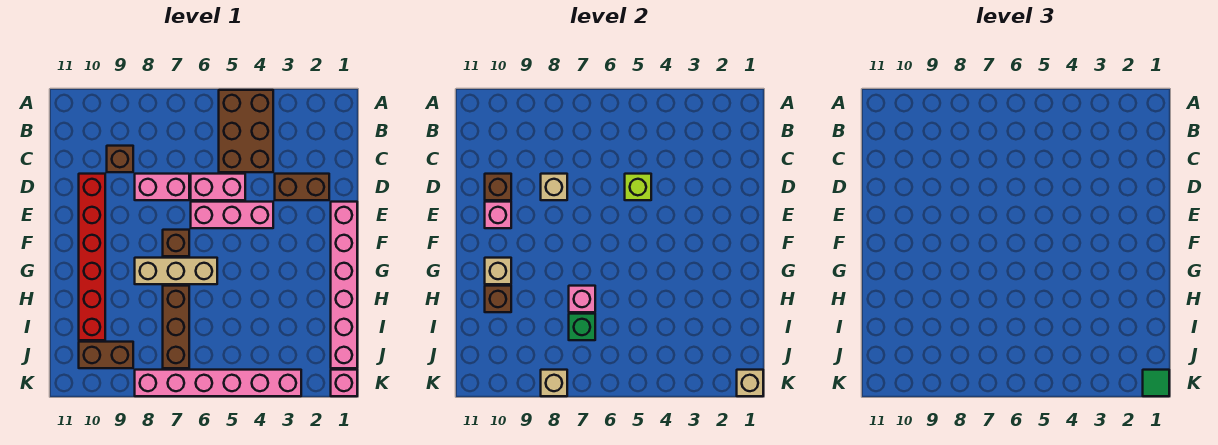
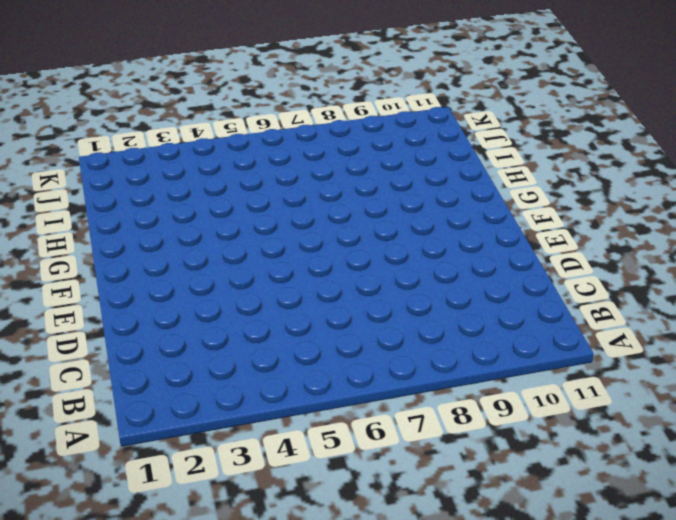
none -> brown 2x3 brick [219,90,273,172]
none -> brown 1x1 brick [107,146,133,172]
none -> brown 1x2 brick [275,174,329,200]

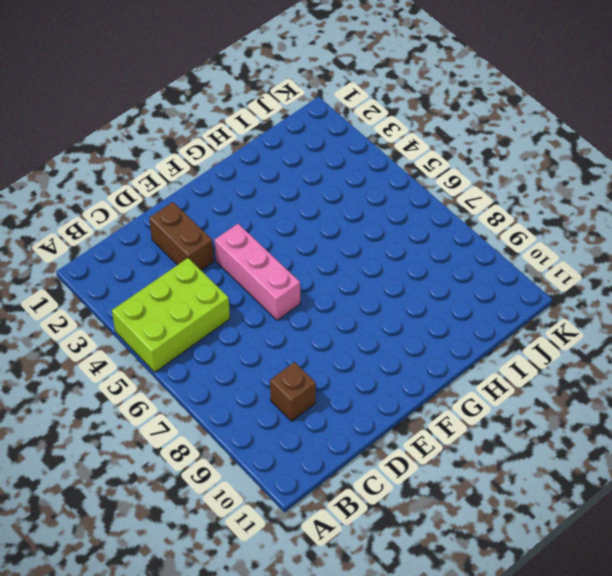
lime 2x3 brick [112,258,230,372] -> brown 2x3 brick [219,90,273,172]
none -> pink 1x2 brick [191,174,245,200]
none -> pink 1x2 brick [135,174,189,200]
none -> red 1x6 brick [79,174,105,340]

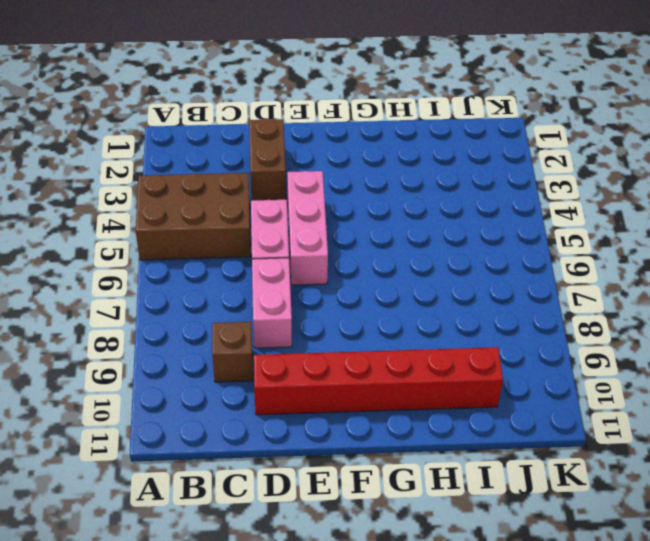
none -> pink 1x6 brick [331,202,357,368]
none -> brown 1x1 brick [163,230,189,256]
none -> tan 1x3 brick [135,258,217,284]

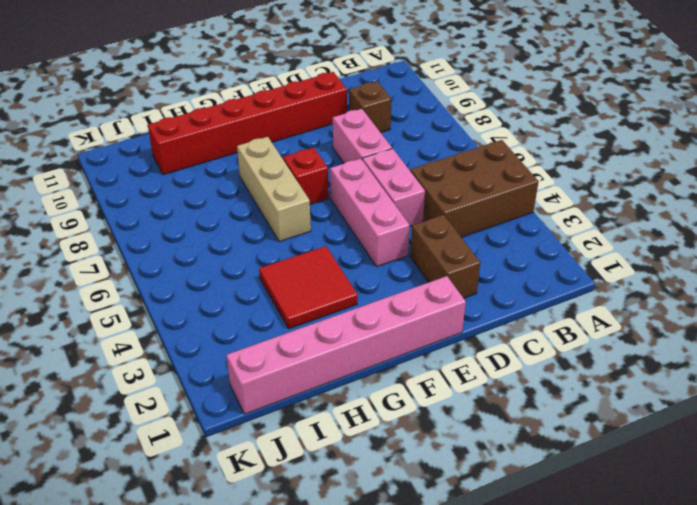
red 1x1 brick [283,147,328,204] -> brown 1x1 brick [163,230,189,256]
red 2x2 tile [259,246,358,329] -> none
none -> brown 1x3 brick [163,286,189,368]
none -> brown 1x2 brick [79,342,133,368]
none -> pink 1x1 brick [331,370,357,396]

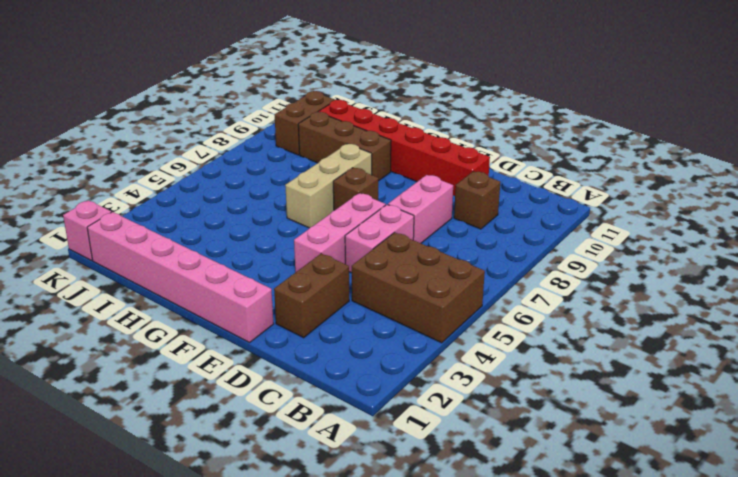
brown 1x3 brick [298,112,391,181] -> brown 1x3 brick moved to [163,286,189,368]
none -> pink 1x6 brick [135,370,301,396]
none -> lime 1x1 brick [625,174,651,200]
none -> tan 1x1 brick [541,174,567,200]

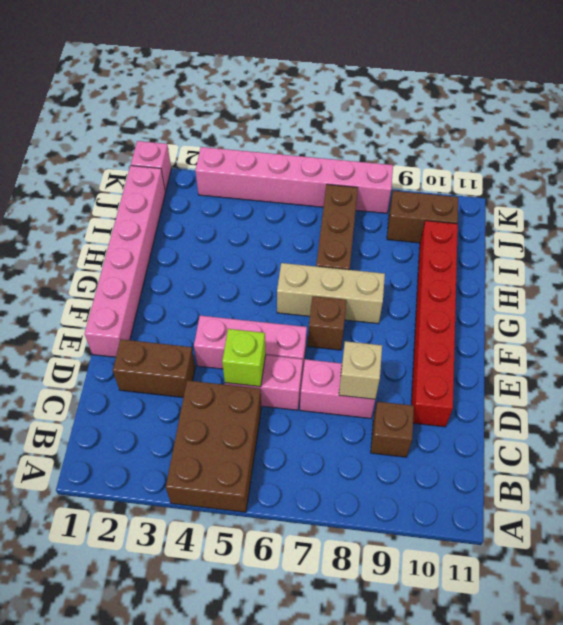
none -> brown 1x1 brick [485,174,511,200]
none -> pink 1x1 brick [485,202,511,228]
none -> tan 1x1 brick [485,258,511,284]

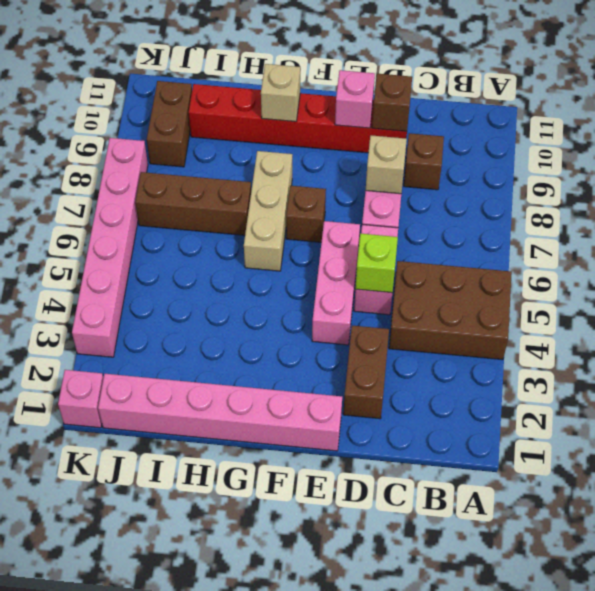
none -> pink 1x1 brick [569,286,595,312]
none -> brown 1x1 brick [485,286,511,312]
none -> green 1x1 brick [569,314,595,340]

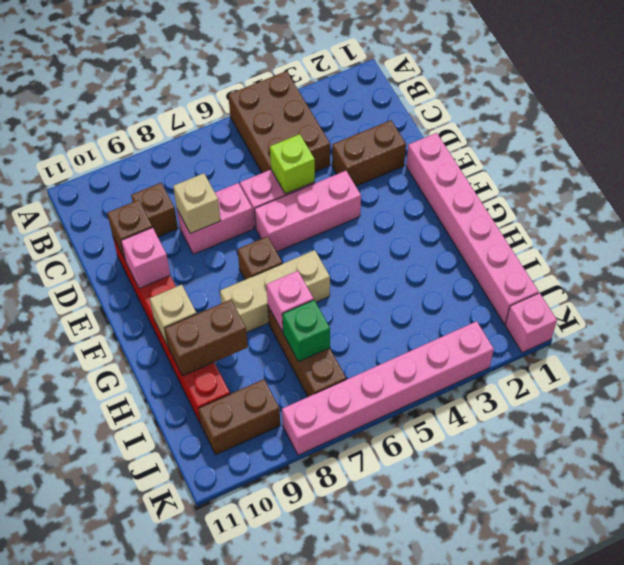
brown 1x2 brick [164,300,248,376] -> brown 1x1 brick [485,286,511,312]
none -> tan 1x1 brick [737,370,763,396]
none -> tan 1x1 brick [541,370,567,396]
none -> green 1x1 tile [1143,370,1169,396]

